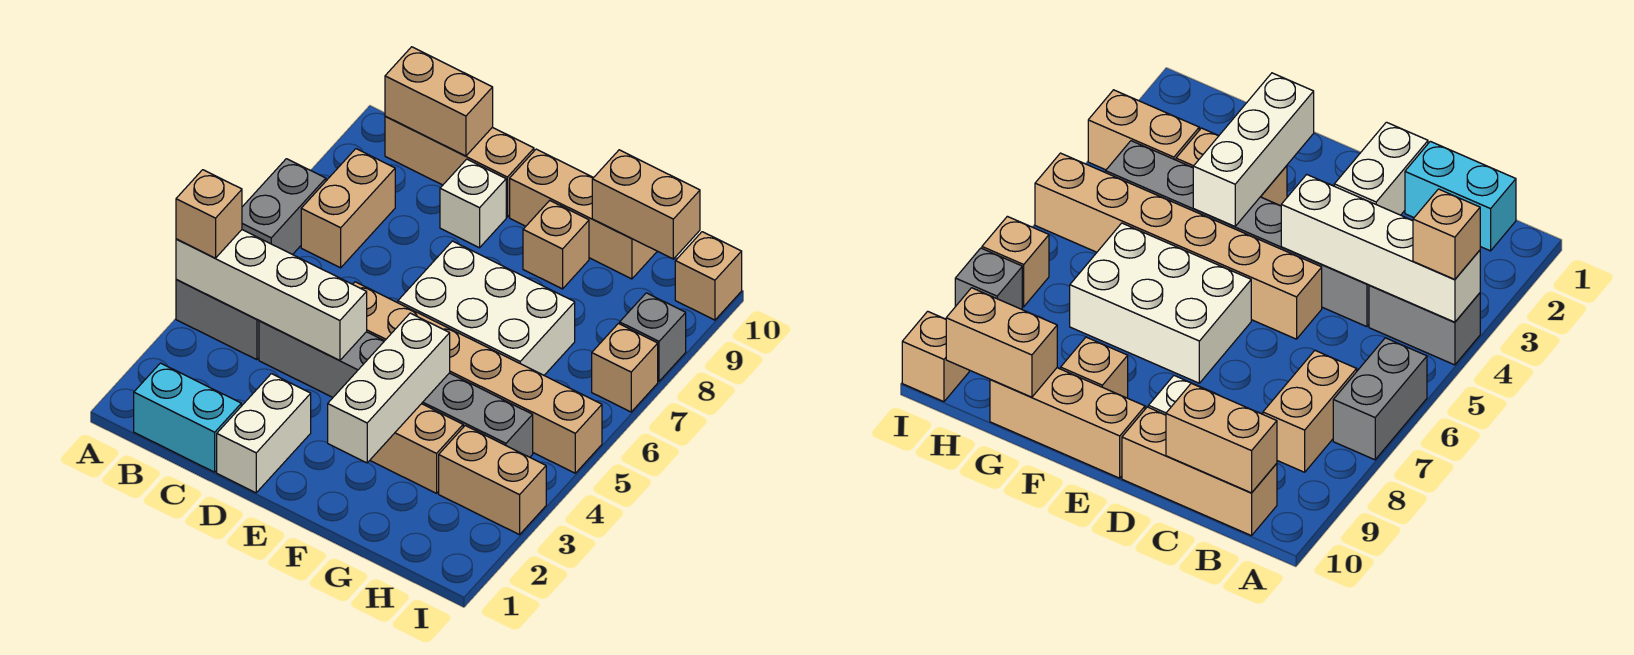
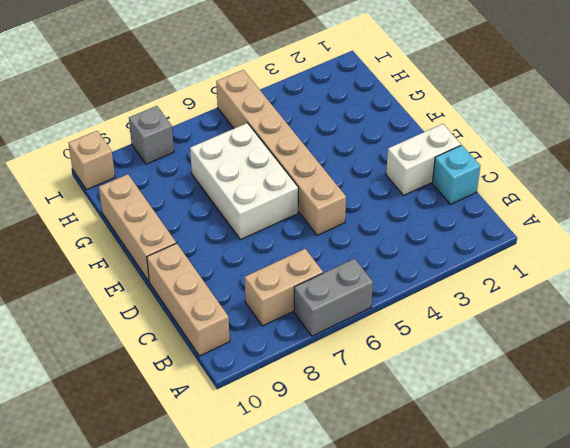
cyan 1x1 brick [432,145,480,205] -> cyan 1x2 brick [134,363,241,472]
none -> grey 1x2 brick [176,280,259,360]
none -> grey 1x6 brick [259,321,533,457]
none -> white 1x1 brick [440,159,506,248]

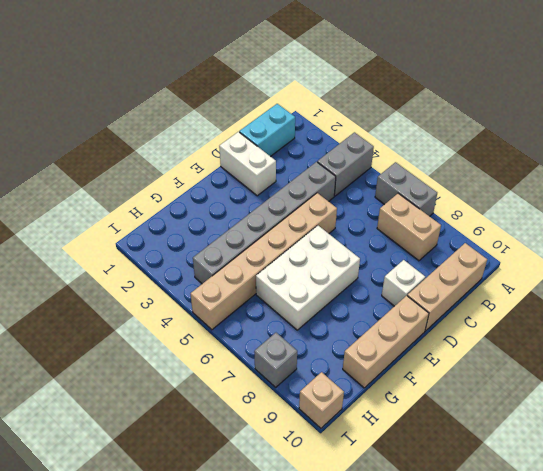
none -> tan 1x2 brick [370,404,463,493]
none -> tan 1x1 brick [523,200,589,289]
none -> tan 1x2 brick [439,426,546,535]

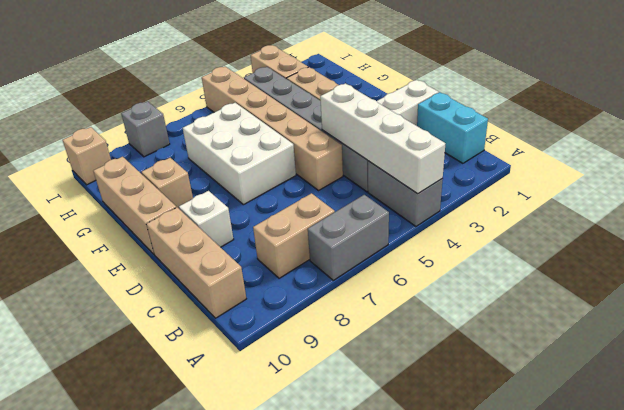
none -> tan 1x1 brick [592,324,658,412]
none -> tan 1x2 brick [385,47,493,156]
none -> white 1x3 brick [328,313,450,463]

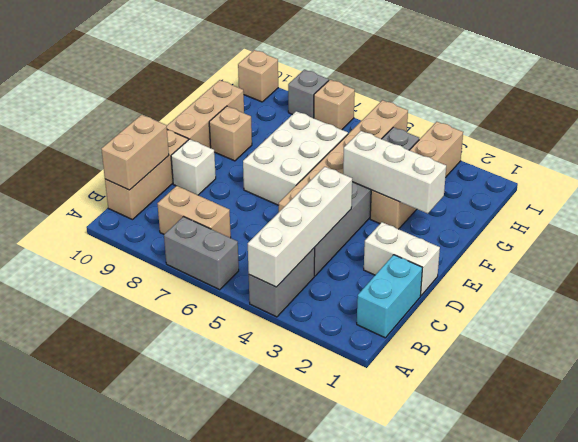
none -> tan 1x2 brick [592,150,700,259]
none -> tan 1x1 brick [176,170,242,258]

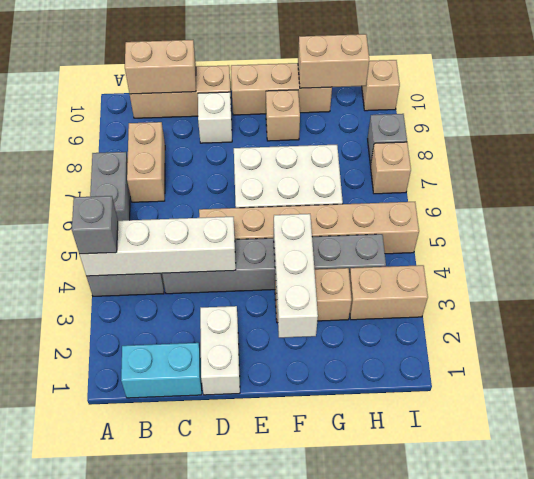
grey 1x1 brick [72,196,118,254] -> tan 1x1 brick [176,170,242,258]

